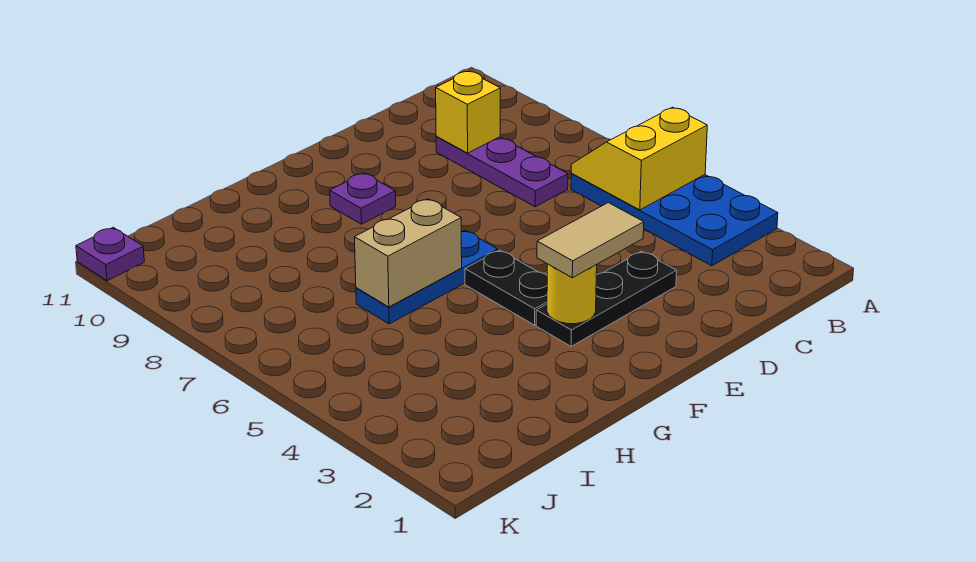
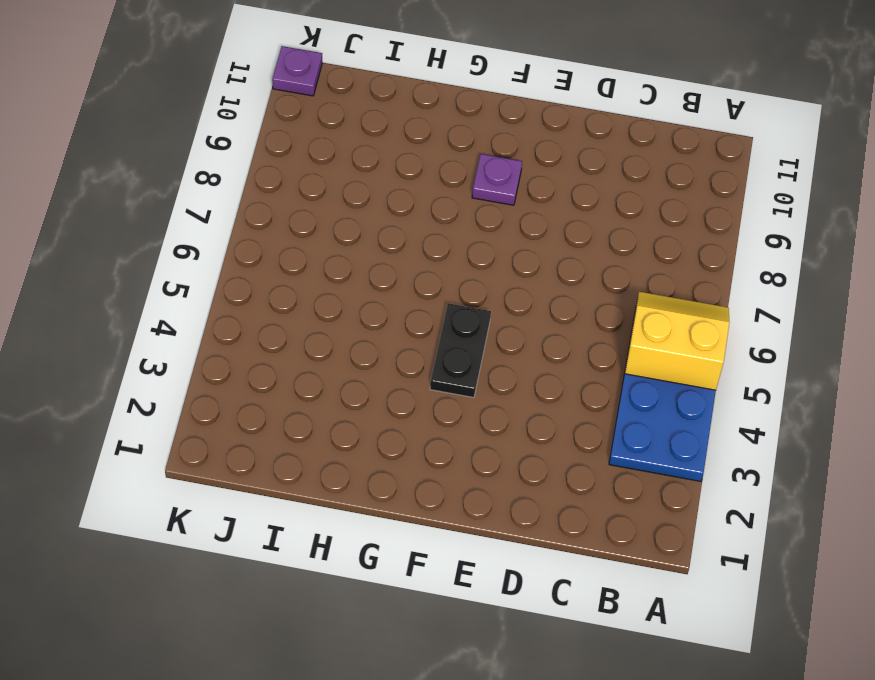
none -> purple 1x3 plate [436,136,568,207]
none -> black 1x3 plate [536,251,677,346]
none -> blue 1x3 plate [356,230,498,324]

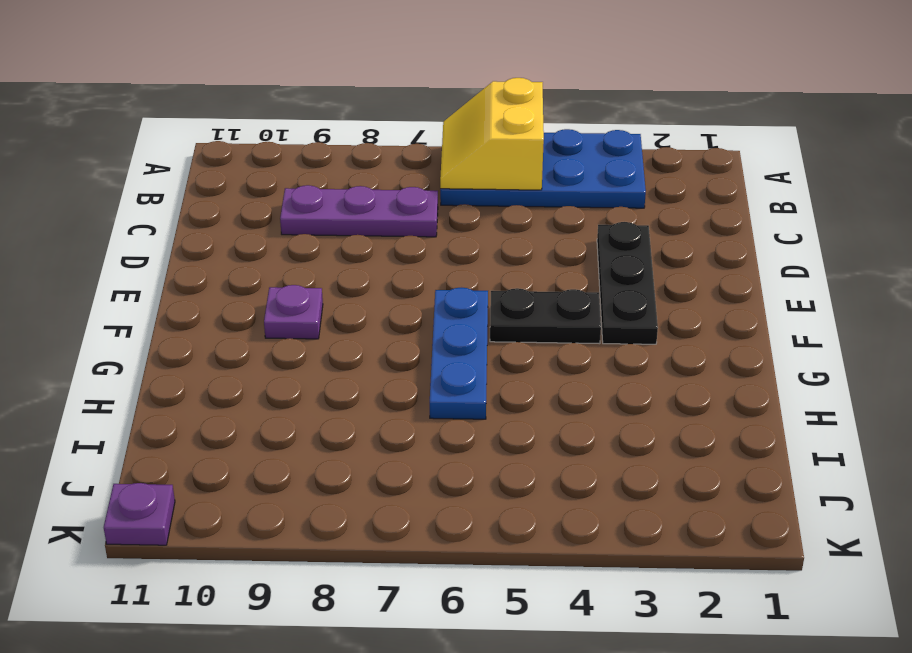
none -> yellow 1x1 brick [436,71,500,153]
none -> yellow 1x1 round brick [547,264,597,324]
none -> tan 1x2 brick [355,199,462,307]

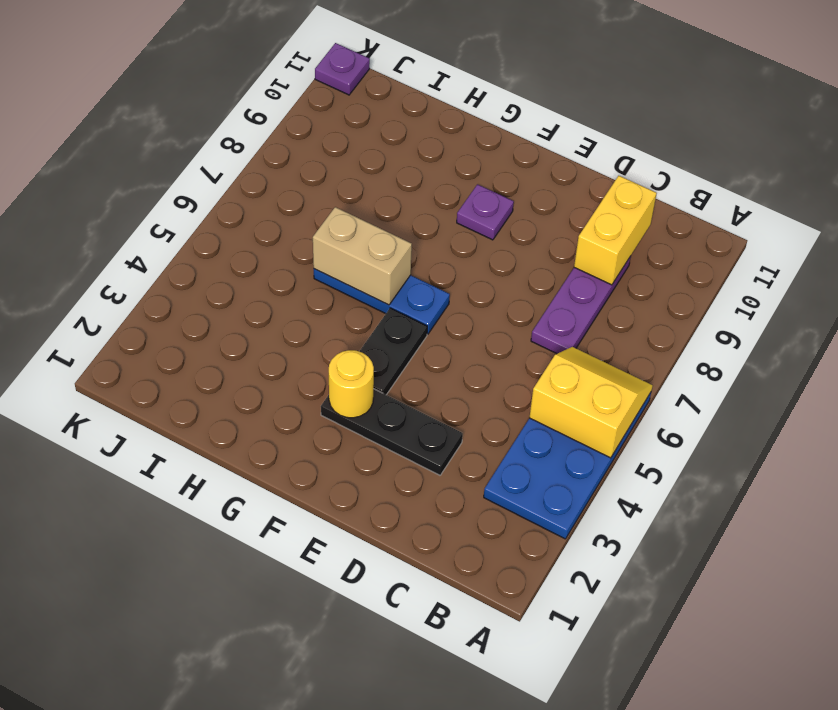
yellow 1x2 brick [574,176,657,285] -> yellow 1x1 brick [436,71,500,153]
none -> tan 1x2 tile [537,203,644,278]

